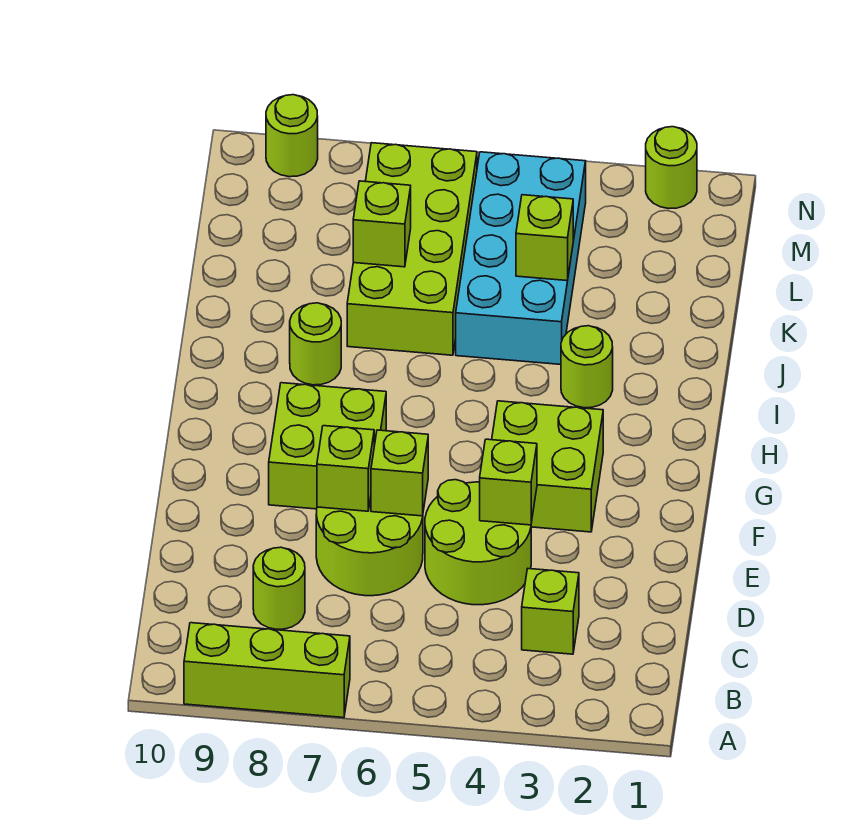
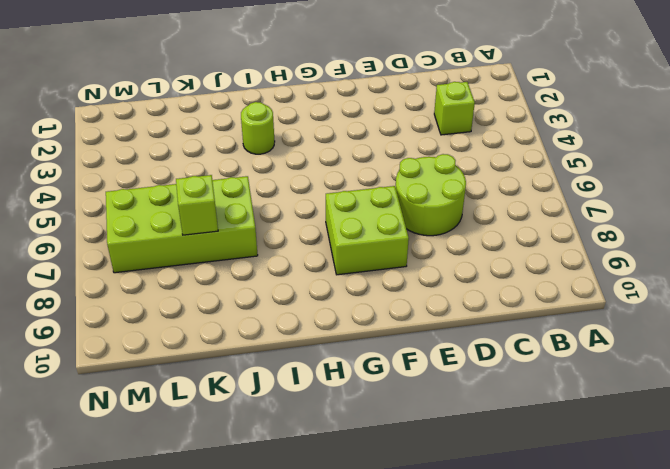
none -> lime 1x3 brick [184,623,350,718]
none -> lime 1x1 round brick [253,547,305,629]
none -> lime 2x2 round brick [425,480,531,605]

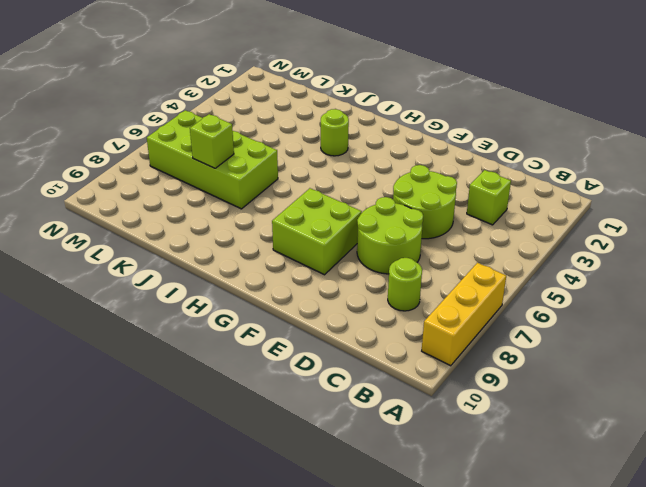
yellow 1x3 brick [422,263,506,366] -> lime 1x3 brick [184,623,350,718]
none -> lime 2x2 brick [492,401,603,532]
none -> lime 1x1 round brick [290,303,341,385]
none -> cyan 2x4 brick [456,152,586,364]

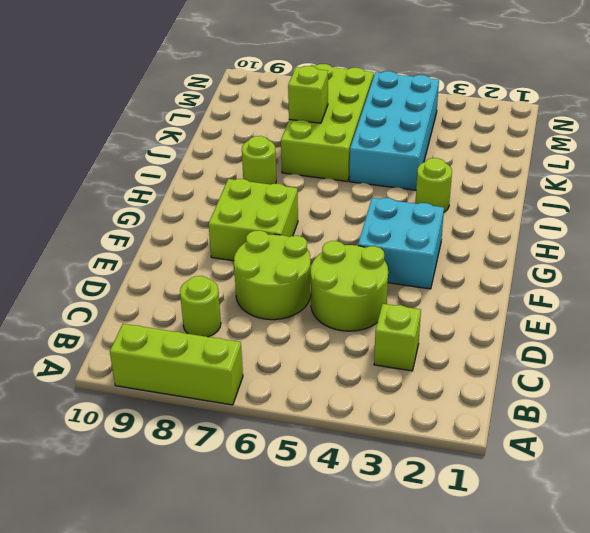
cyan 2x2 brick [358,198,444,289] -> lime 2x2 brick [492,401,603,532]
none -> lime 1x1 round brick [646,127,697,209]
none -> lime 1x1 round brick [266,95,318,177]
none -> lime 1x1 brick [480,439,537,525]

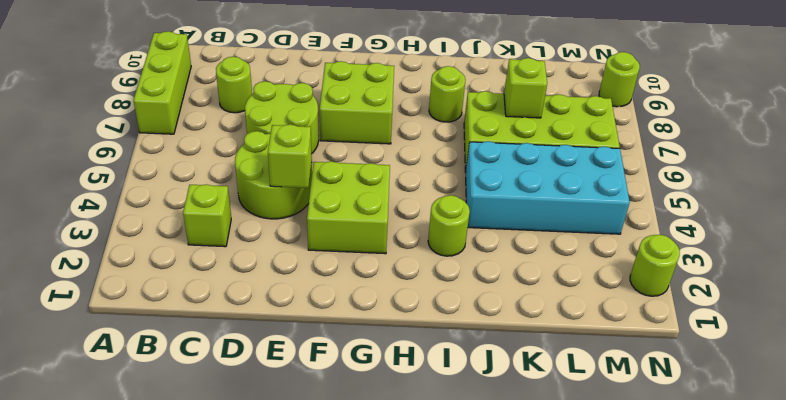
none -> lime 1x1 brick [371,430,428,516]
none -> lime 1x1 brick [317,426,374,511]
none -> lime 1x1 brick [516,195,573,281]

